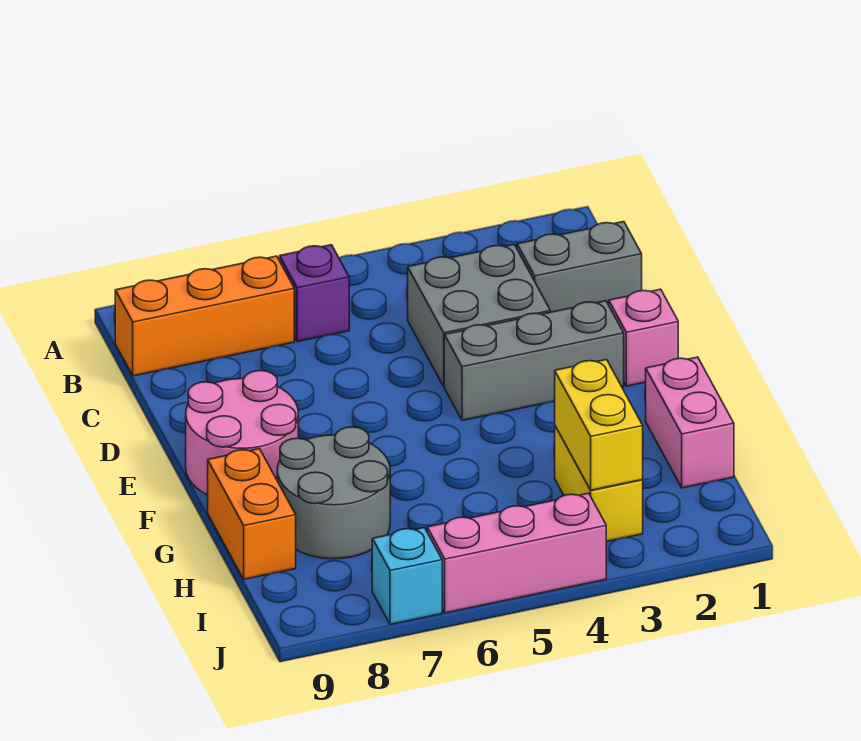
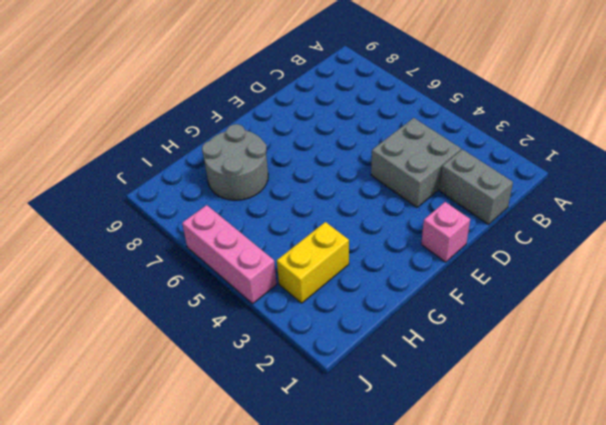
none -> purple 1x1 brick [280,245,349,342]
none -> orange 1x3 brick [115,256,294,376]
none -> grey 1x3 brick [444,301,624,421]

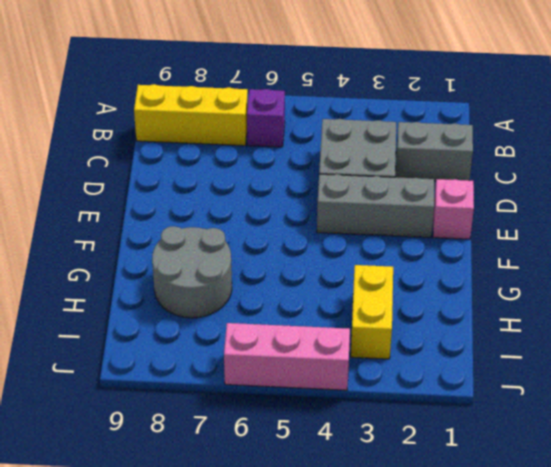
yellow 1x3 brick [134,84,248,146] -> orange 1x3 brick [115,256,294,376]
none -> pink 2x2 round brick [186,371,298,495]
none -> pink 1x2 brick [646,357,734,488]
none -> orange 1x2 brick [208,449,296,579]

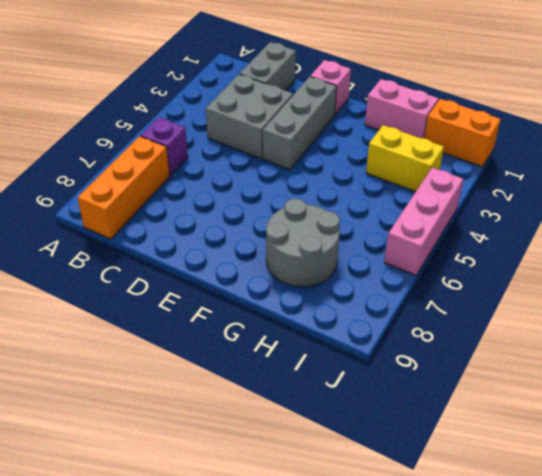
orange 1x2 brick [424,99,501,167] -> orange 1x2 brick moved to [208,449,296,579]
none -> pink 2x2 round brick [186,371,298,495]
none -> cyan 1x1 brick [372,528,442,624]
none -> yellow 1x2 brick [555,360,643,490]

